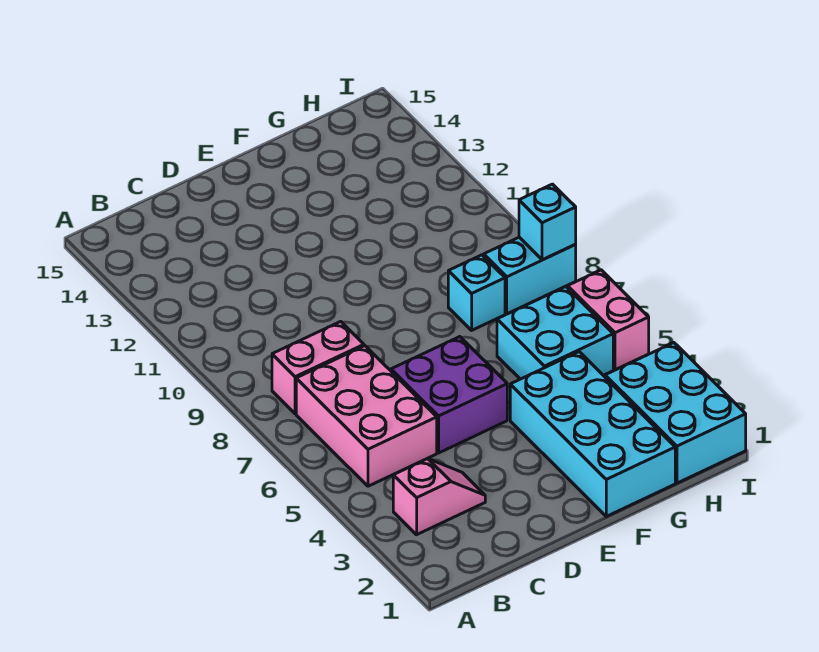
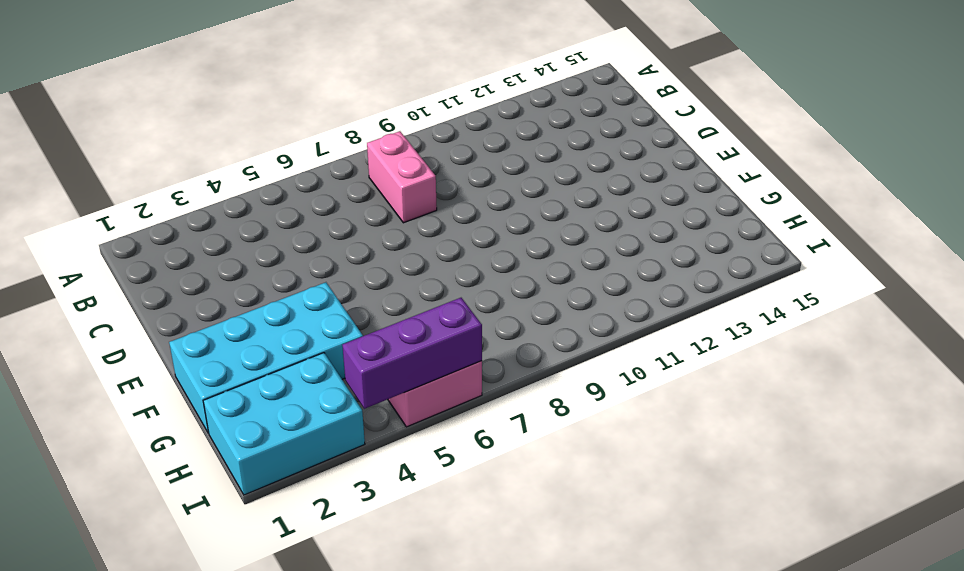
purple 1x3 brick [342,298,482,409] -> none
none -> pink 1x2 slope [393,459,485,535]
none -> pink 2x3 brick [296,346,437,486]

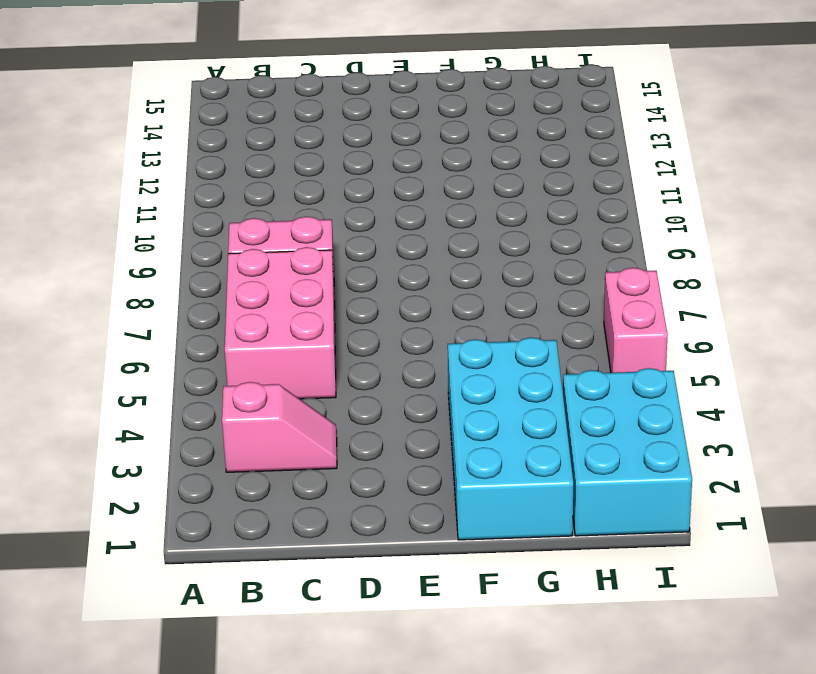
none -> purple 2x2 brick [391,337,507,453]
none -> cyan 2x2 brick [497,286,613,379]

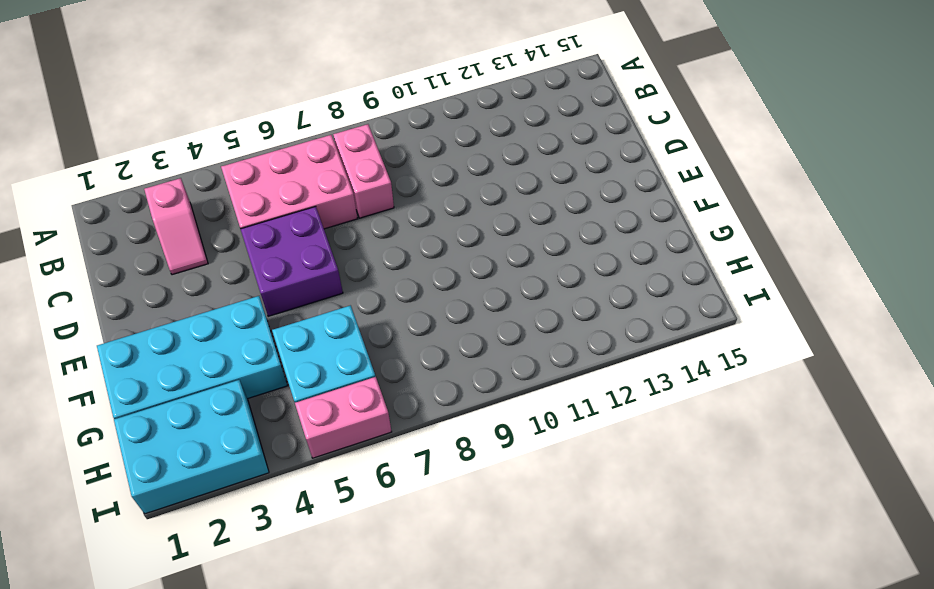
none -> cyan 1x1 brick [448,255,505,330]
none -> cyan 1x2 brick [484,237,576,314]

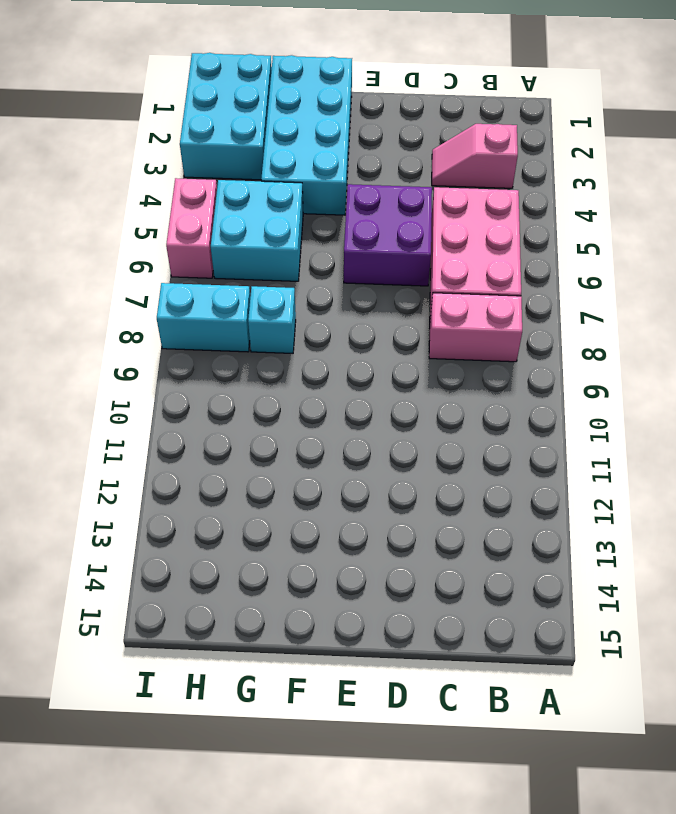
none -> cyan 1x1 brick [519,184,576,260]

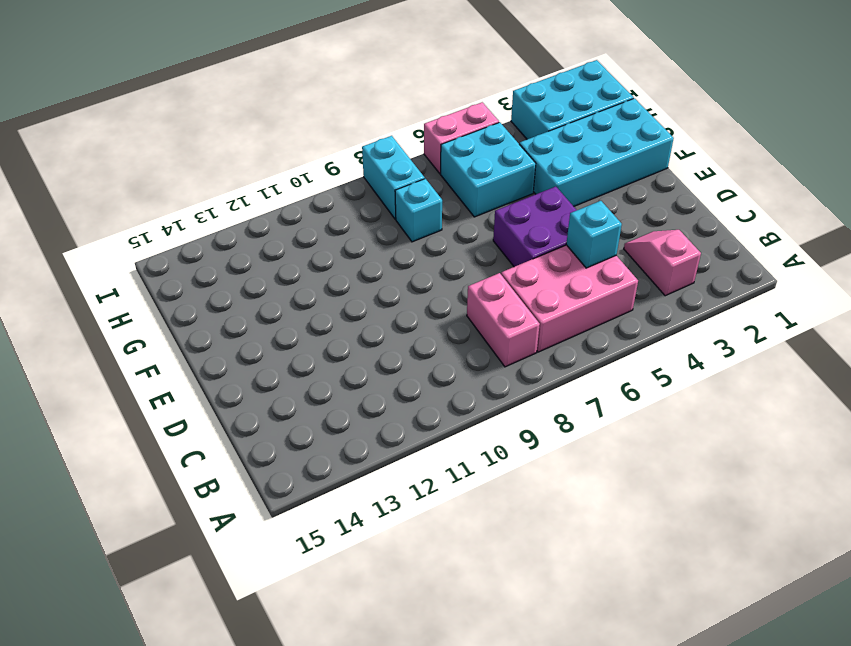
cyan 1x1 brick [566,201,622,268] -> cyan 1x1 brick moved to [519,184,576,260]

